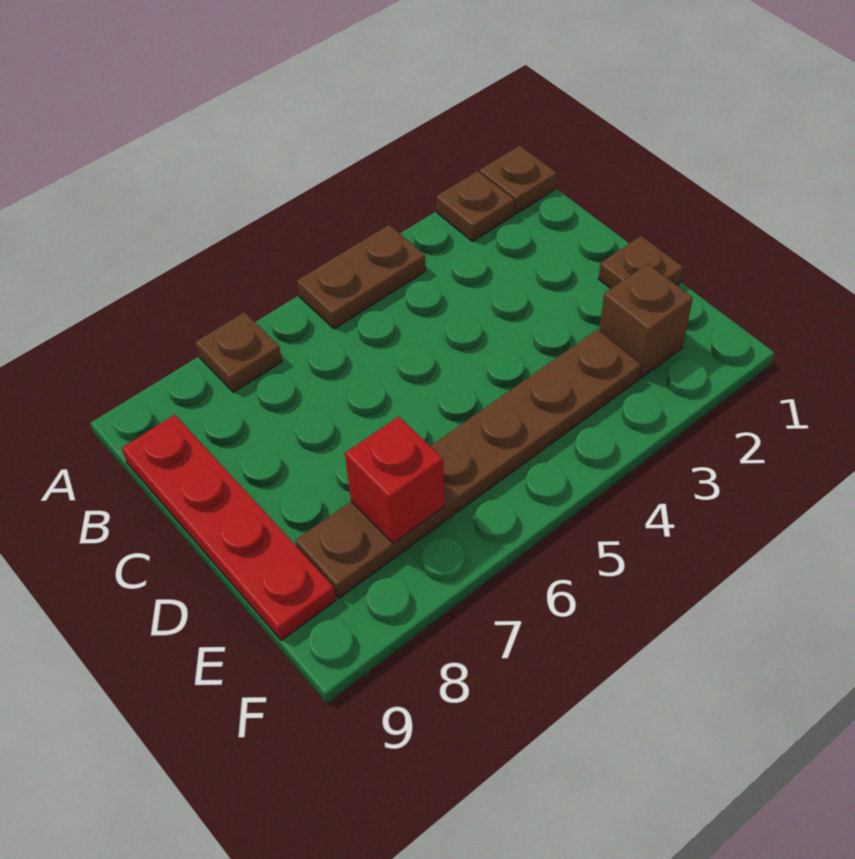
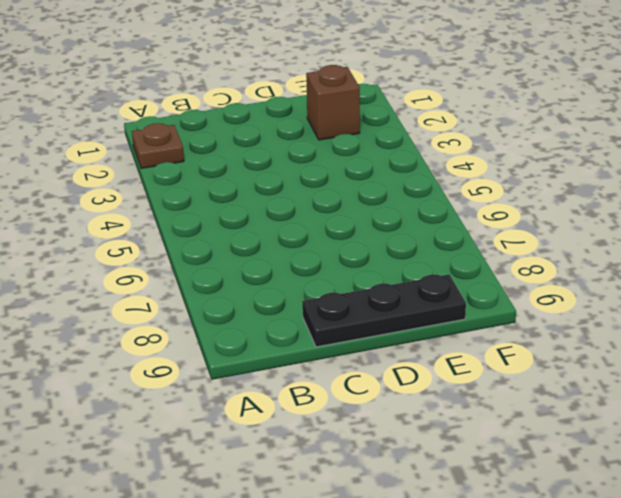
black 1x3 plate [302,274,466,347] -> red 1x4 plate [122,415,336,640]
none -> brown 1x1 plate [480,146,557,214]
none -> brown 1x2 plate [297,225,426,329]

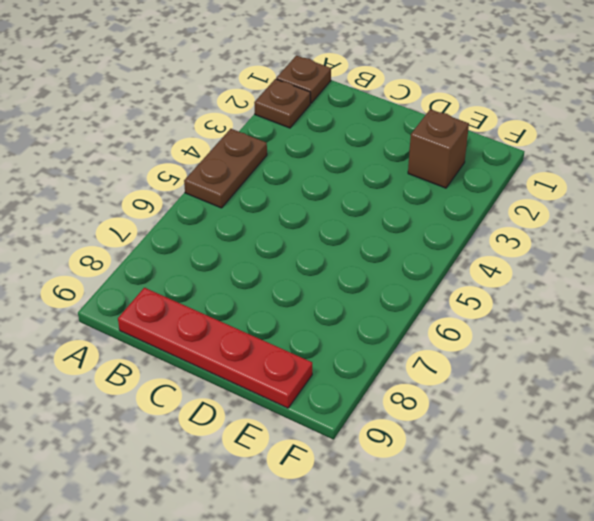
none -> brown 1x1 plate [195,312,282,392]
none -> brown 1x1 plate [599,236,683,289]

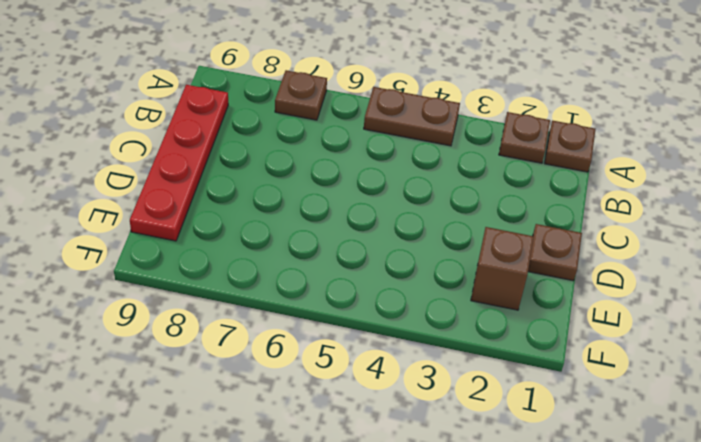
none -> brown 1x6 plate [295,330,641,598]
none -> red 1x1 brick [345,416,444,543]

